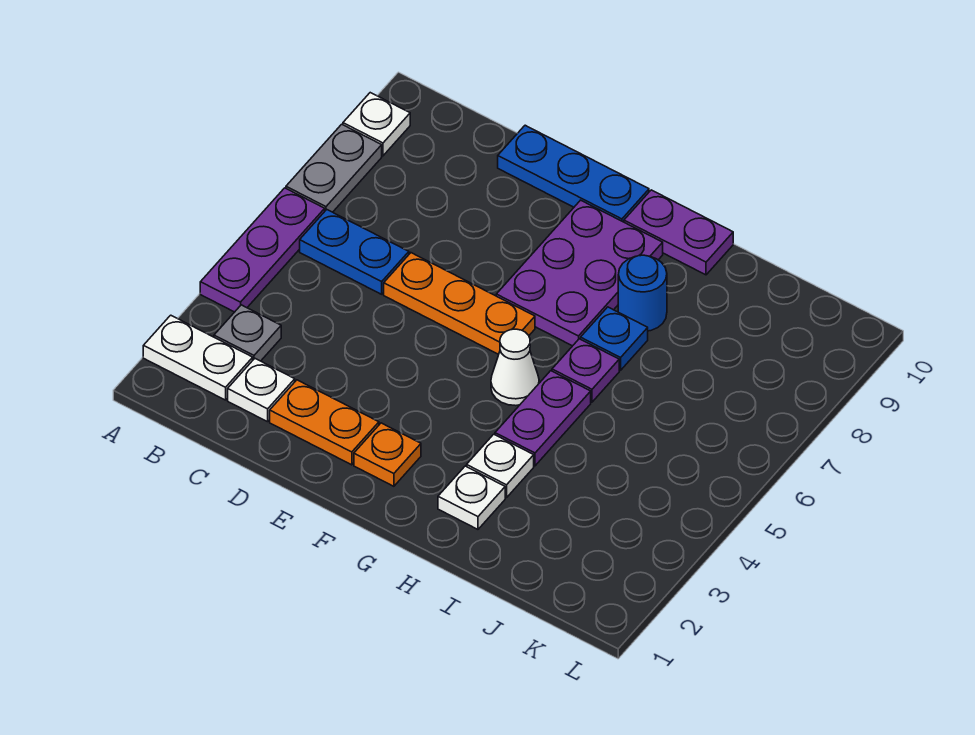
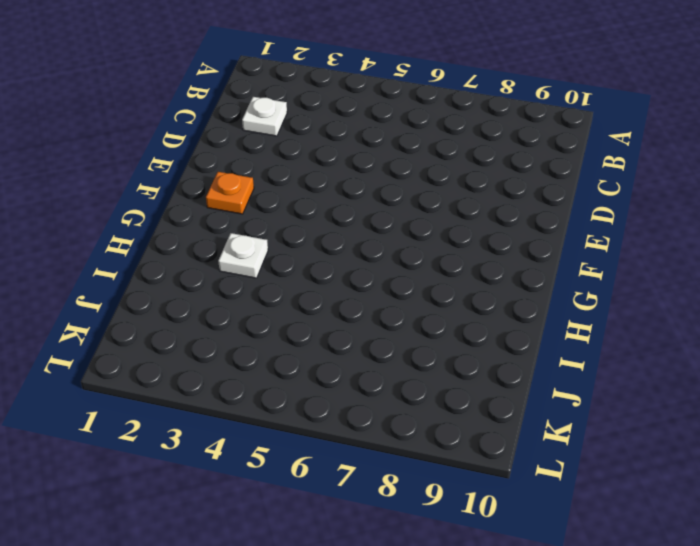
none -> white 1x2 plate [143,315,253,400]
none -> purple 1x3 plate [200,188,325,312]
none -> grey 1x2 plate [286,124,382,212]

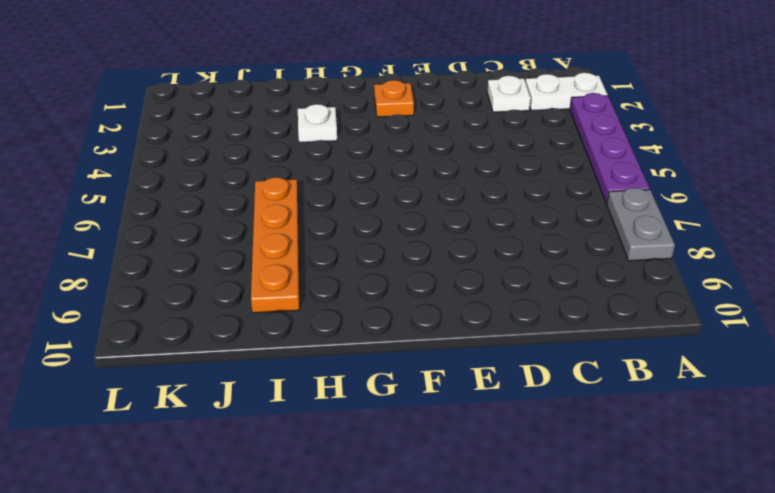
purple 1x4 plate [570,93,650,204] -> purple 1x3 plate [200,188,325,312]
orange 1x4 plate [251,177,300,313] -> none
none -> white 1x1 plate [343,93,410,156]
none -> grey 1x1 plate [214,305,281,361]
none -> blue 1x2 plate [300,210,409,294]

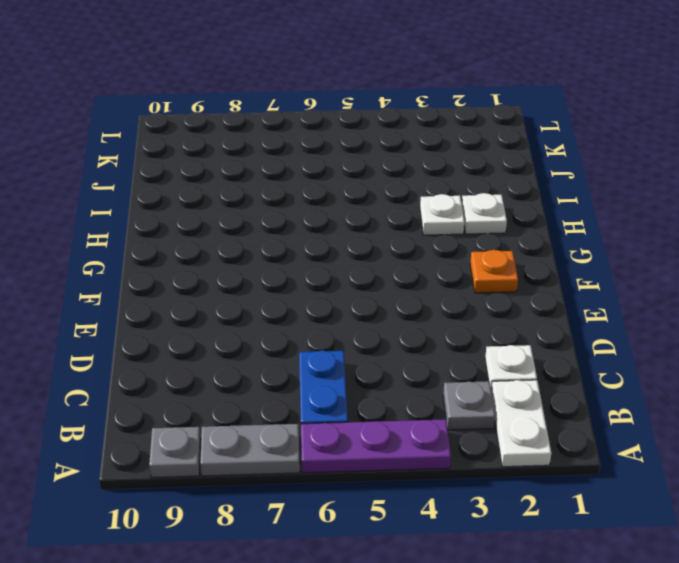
grey 1x1 plate [149,427,201,478] -> white 1x1 plate [343,93,410,156]
none -> orange 1x2 plate [270,380,379,465]
none -> orange 1x3 plate [384,253,535,354]
none -> blue 1x3 plate [498,125,649,222]

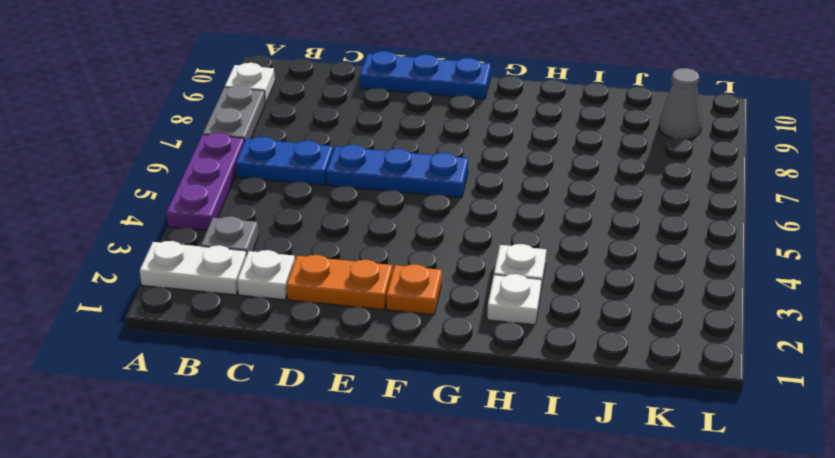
blue 1x3 plate [327,145,468,198] -> orange 1x3 plate [384,253,535,354]
grey 1x1 cone [659,68,702,139] -> none
none -> purple 2x3 plate [496,200,663,346]
none -> white 1x1 cone [491,329,539,406]
none -> purple 1x2 plate [624,190,733,275]

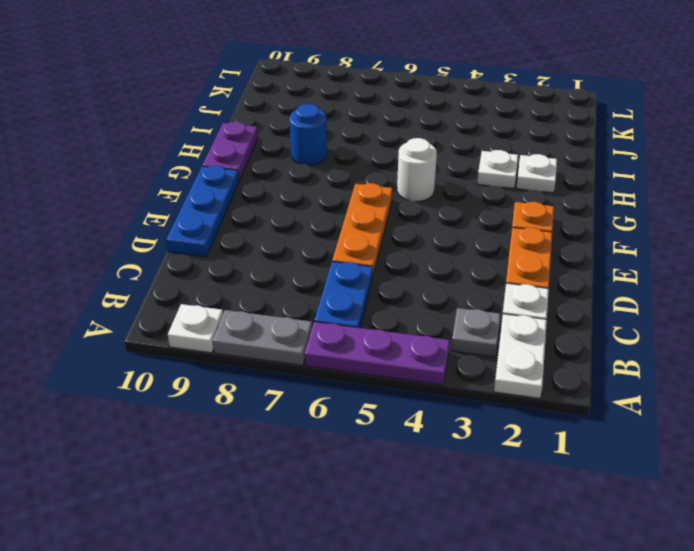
white 1x1 round brick [397,138,437,201] -> white 1x1 cone [491,329,539,406]
none -> purple 2x3 plate [496,200,663,346]
none -> purple 1x2 plate [495,371,591,466]
none -> purple 1x1 plate [552,339,619,402]

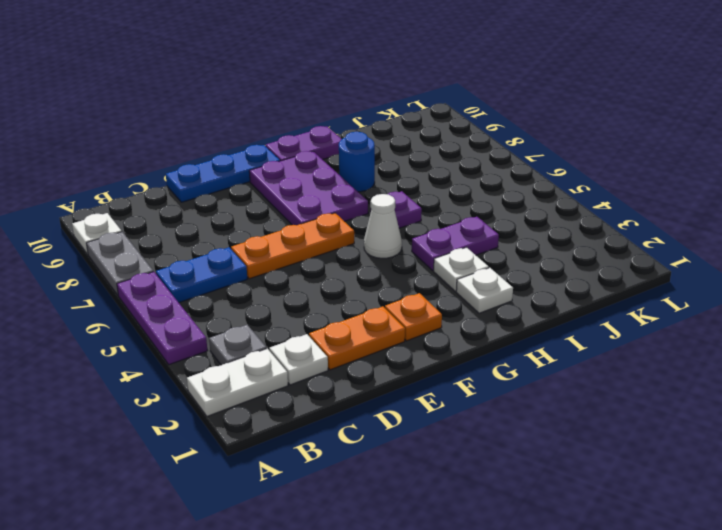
purple 1x2 plate [412,217,499,270] -> purple 1x2 plate turned to [495,371,591,466]
none -> blue 1x1 plate [581,307,648,370]

